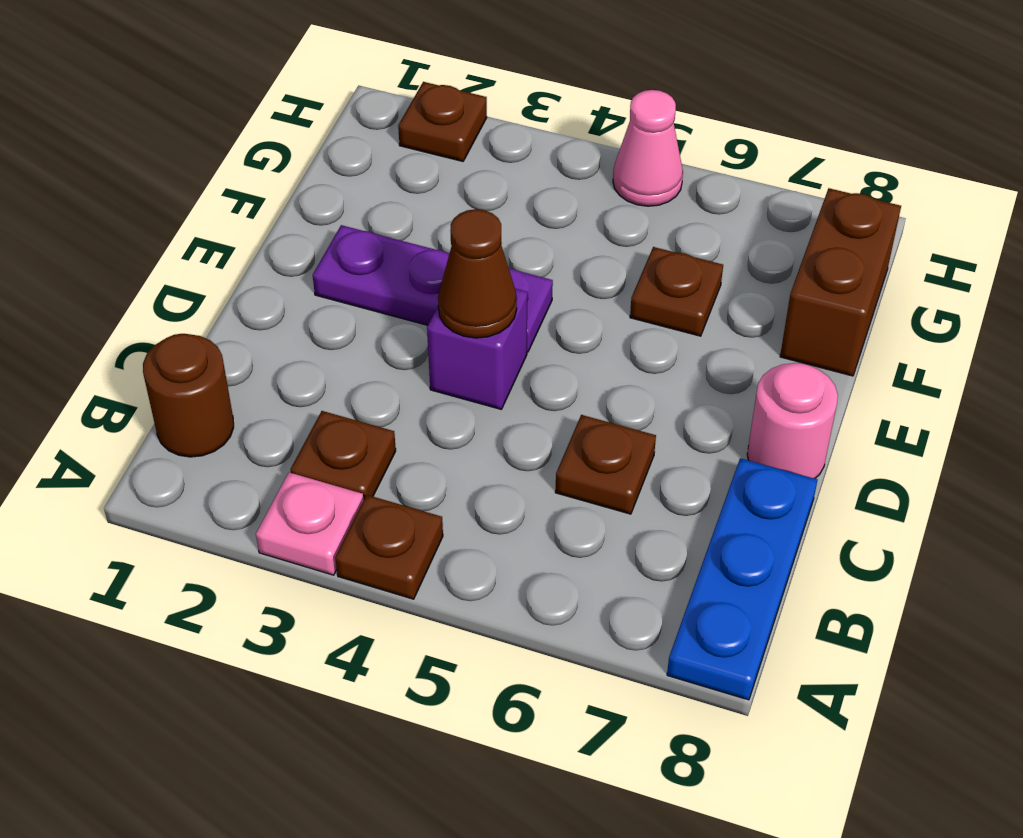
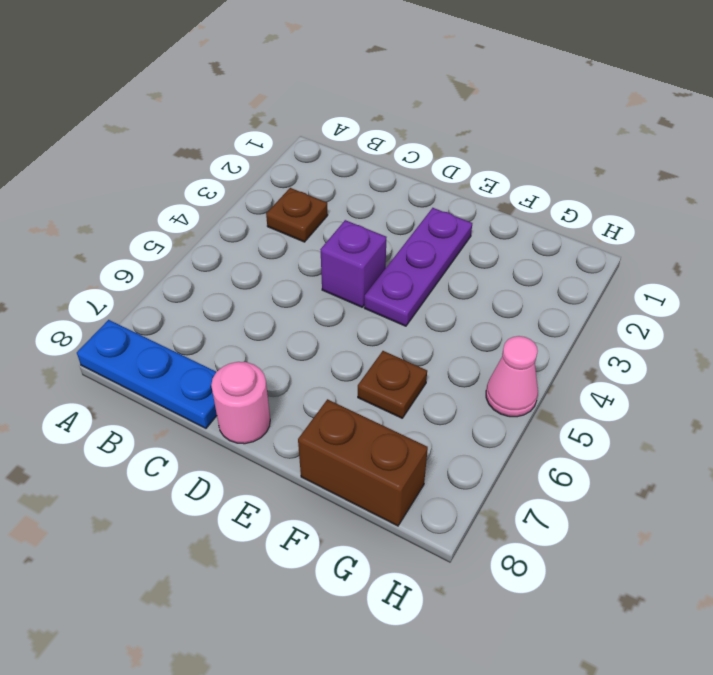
none -> pink 1x1 plate [256,472,364,575]
none -> brown 1x1 plate [335,495,443,599]
none -> brown 1x1 round brick [143,334,234,457]

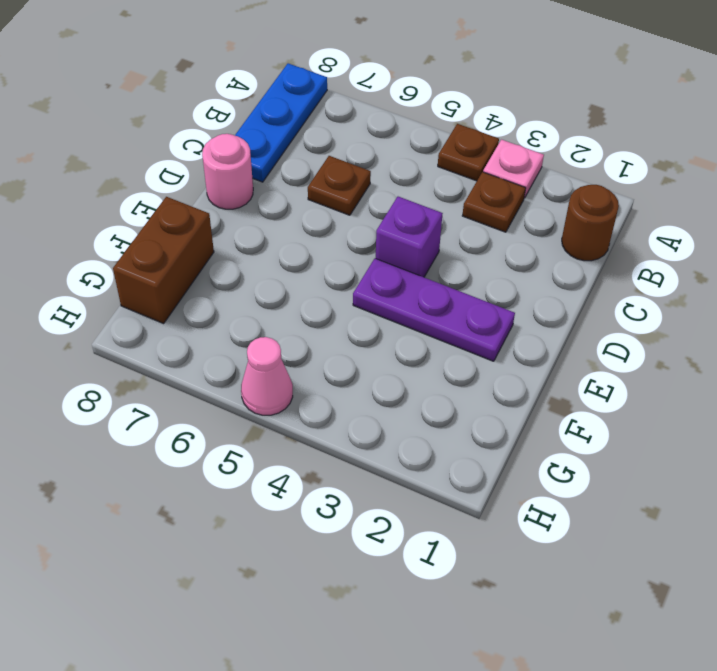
none -> brown 1x1 plate [630,247,723,336]
none -> brown 1x1 plate [398,82,487,161]
none -> brown 1x1 cone [438,209,517,338]

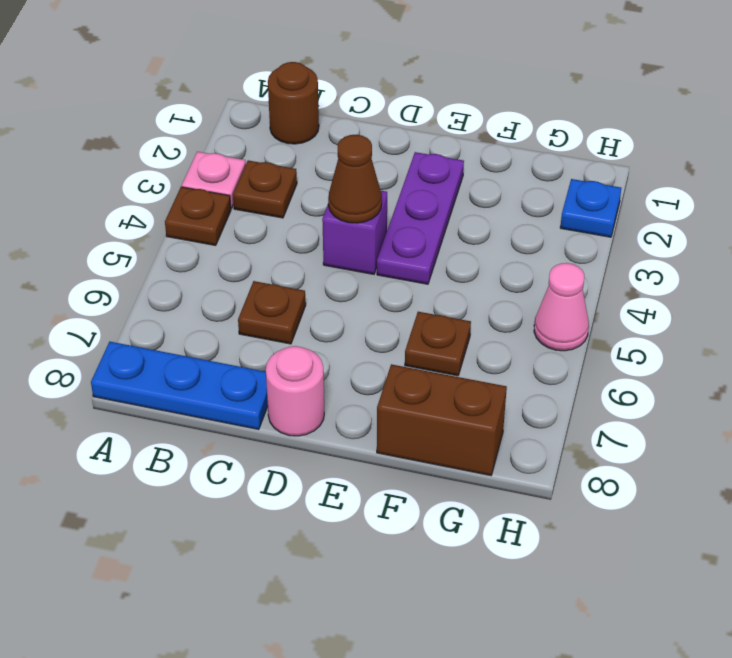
blue 1x1 plate [560,179,621,237] -> brown 1x1 plate [398,82,487,161]

